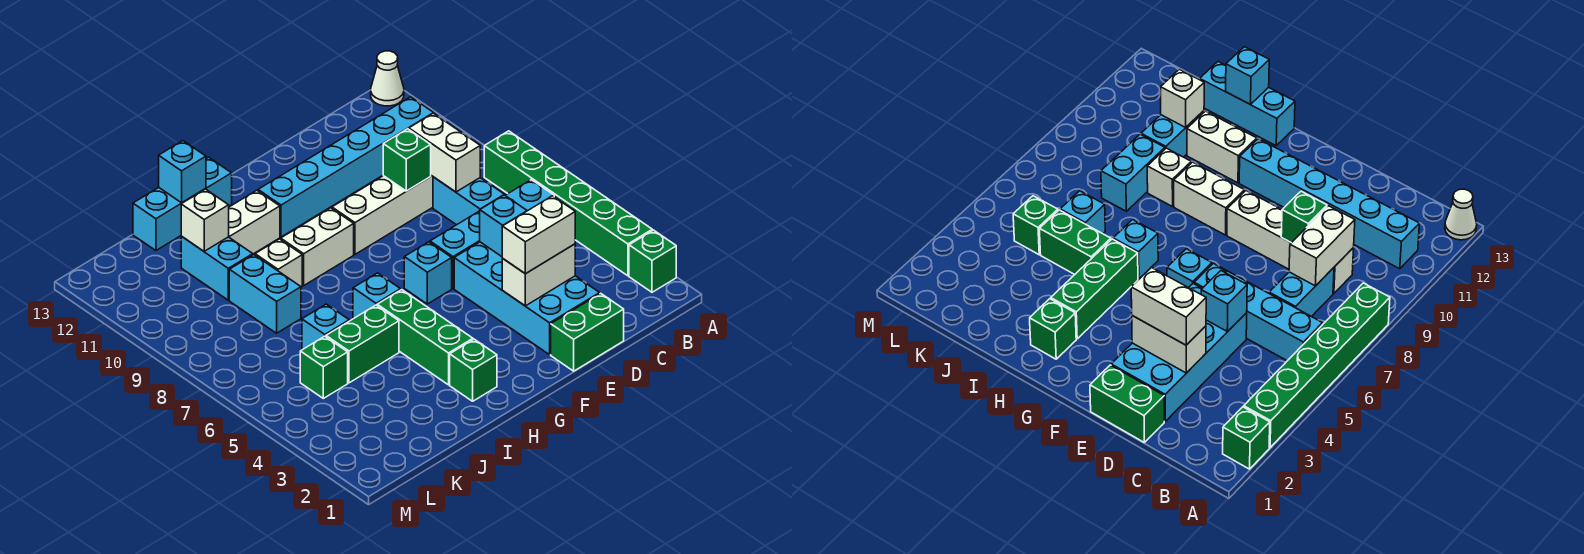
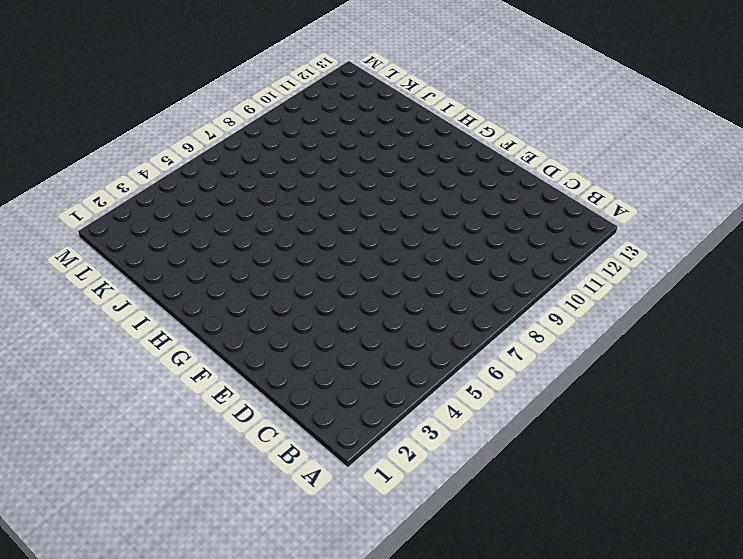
none -> green 1x1 brick [629,230,676,292]
none -> green 1x6 brick [484,131,652,276]
none -> white 1x1 cone [371,51,404,106]

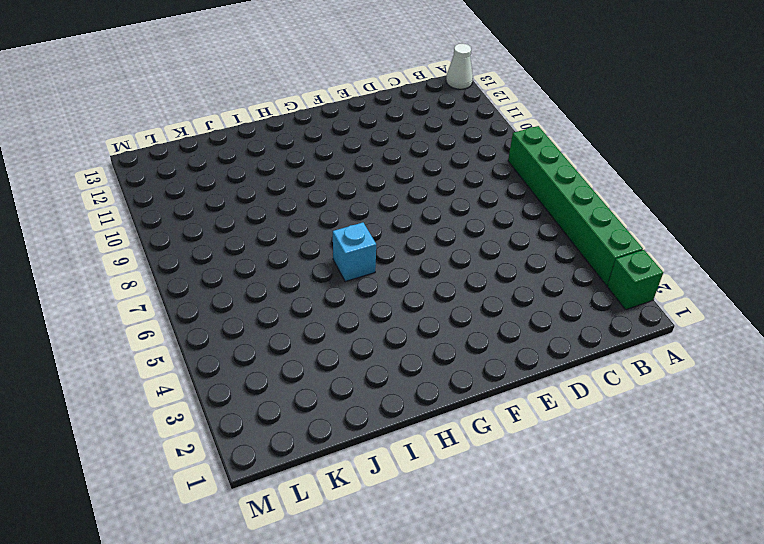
none -> cyan 1x4 brick [430,180,554,288]
none -> cyan 1x6 brick [258,97,433,237]
none -> cyan 1x2 brick [433,177,505,225]

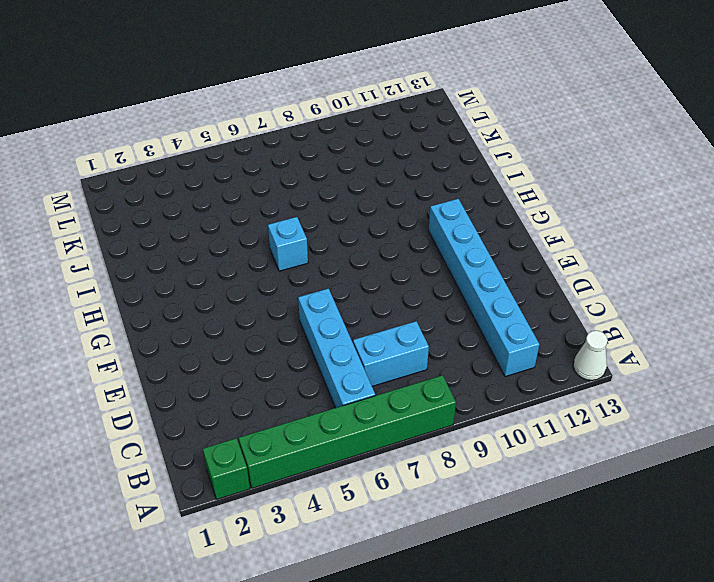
none -> white 1x4 brick [332,175,433,254]
none -> green 1x2 brick [551,293,624,371]
none -> cyan 2x4 brick [454,242,600,355]

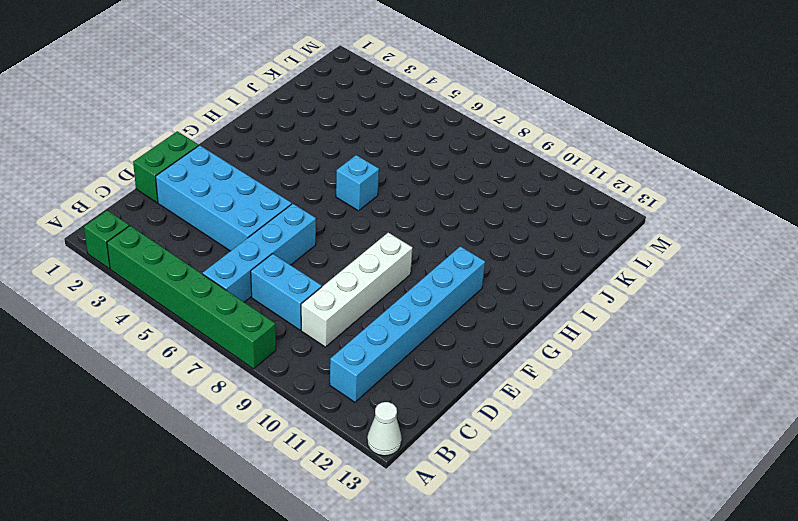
none -> cyan 1x1 brick [404,242,452,304]
none -> white 1x2 brick [281,208,354,285]
none -> green 1x1 brick [450,339,497,401]

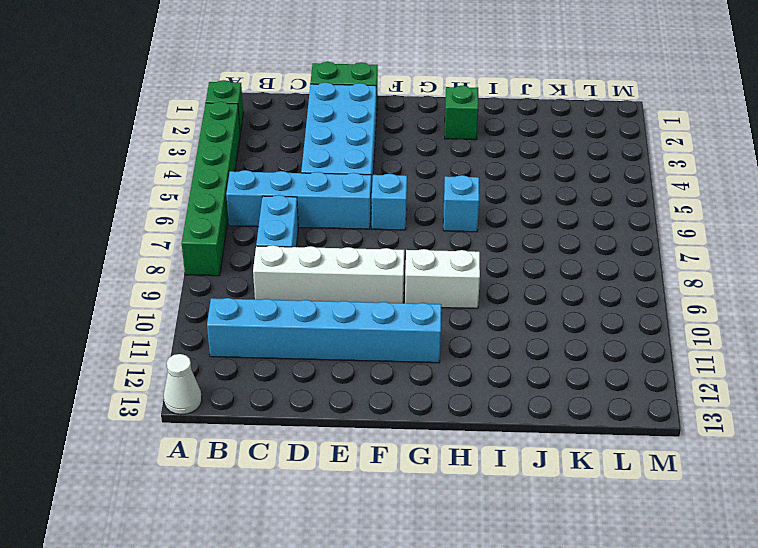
none -> green 1x3 brick [377,290,473,385]
none -> white 1x2 brick [229,190,280,254]
none -> cyan 1x3 brick [133,157,232,251]

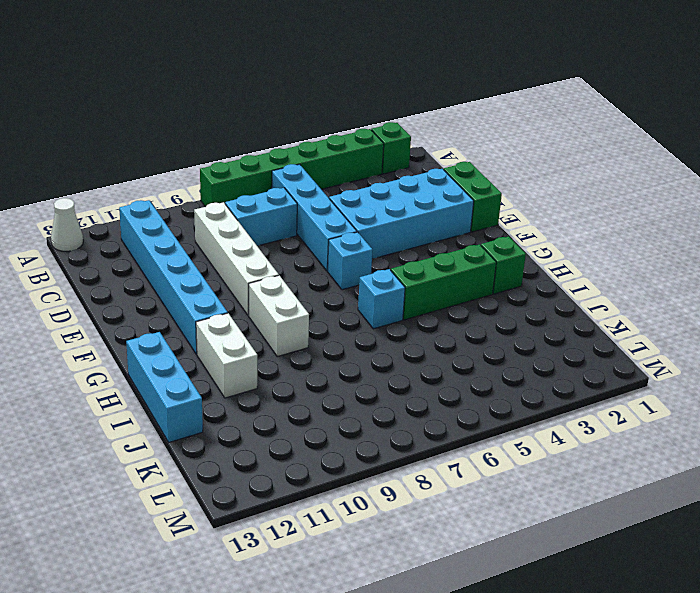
none -> green 1x2 brick [326,305,399,383]
none -> white 1x1 brick [255,239,302,287]
none -> cyan 1x1 brick [302,304,349,350]

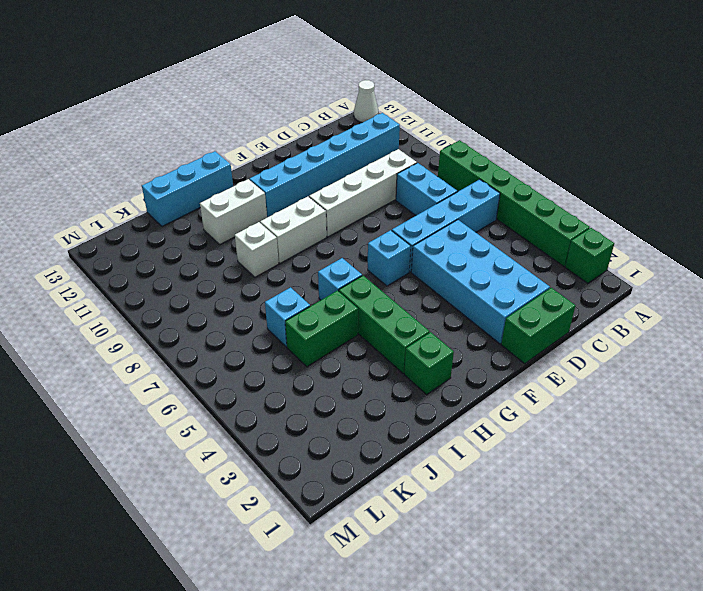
none -> cyan 1x2 brick [229,255,301,333]
none -> cyan 1x2 brick [181,236,253,300]
none -> green 1x1 brick [300,336,348,398]

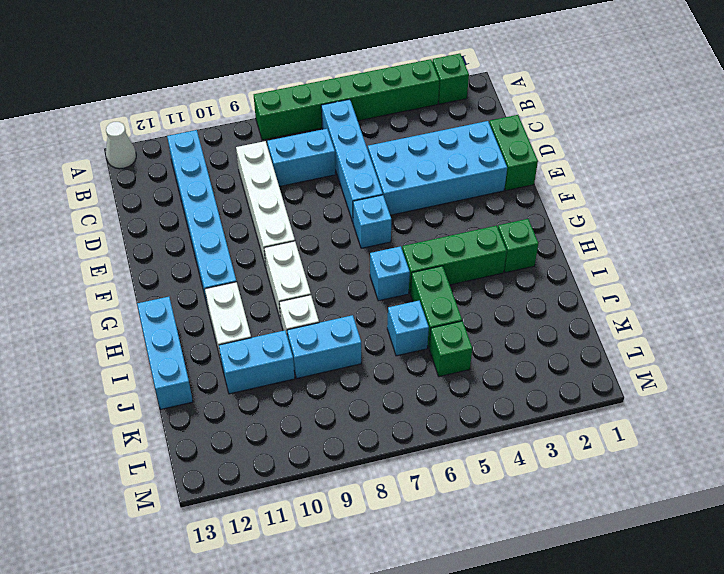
none -> white 1x2 brick [409,113,480,192]
none -> white 1x2 brick [502,244,575,306]
none -> cyan 1x1 brick [480,195,527,257]

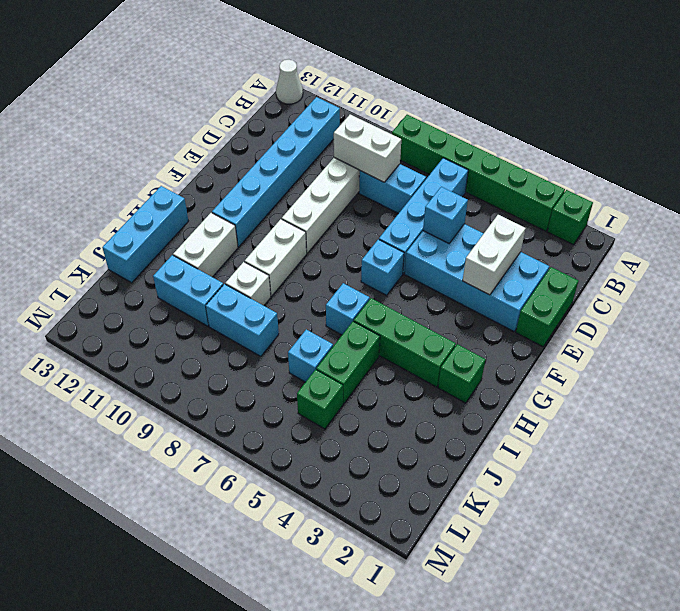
none -> green 1x1 brick [383,129,431,191]
none -> cyan 1x1 brick [159,141,206,203]
none -> white 1x1 brick [181,189,229,251]

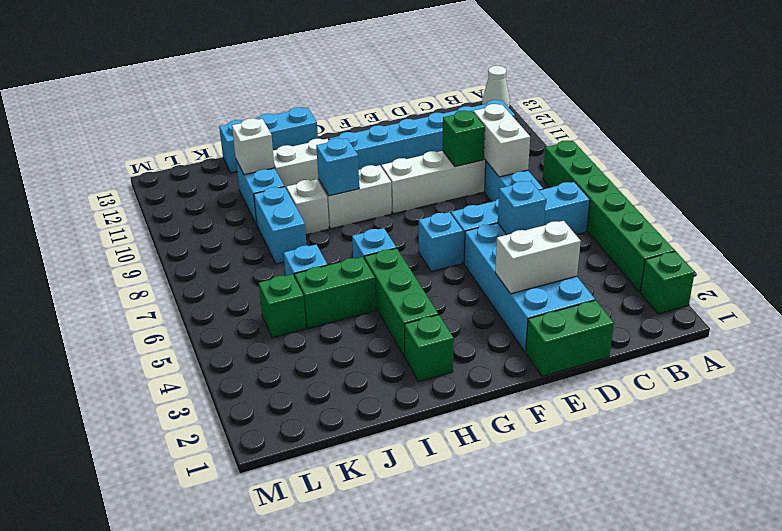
cyan 1x1 brick [316,138,359,196] -> cyan 1x1 brick moved to [159,141,206,203]
none -> white 1x2 brick [502,196,575,274]

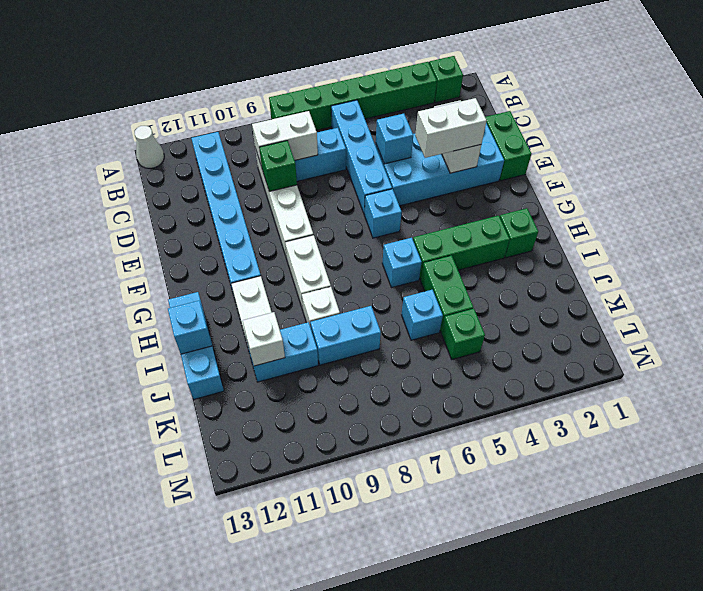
white 1x2 brick [415,98,487,158] -> white 1x2 brick turned to [502,196,575,274]

